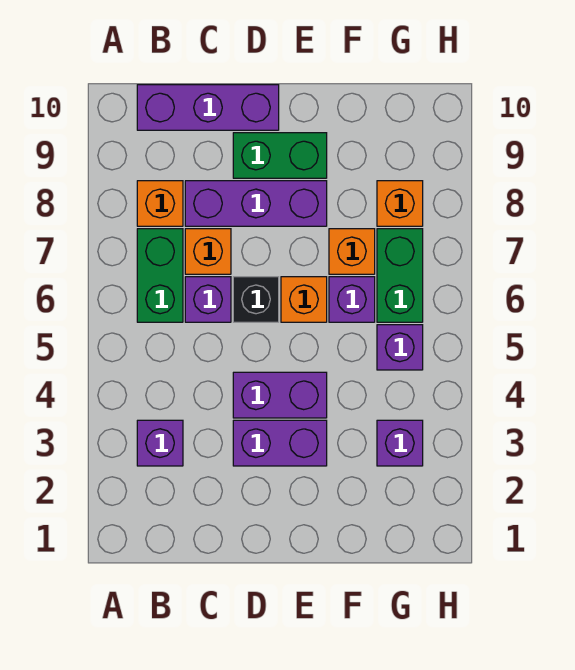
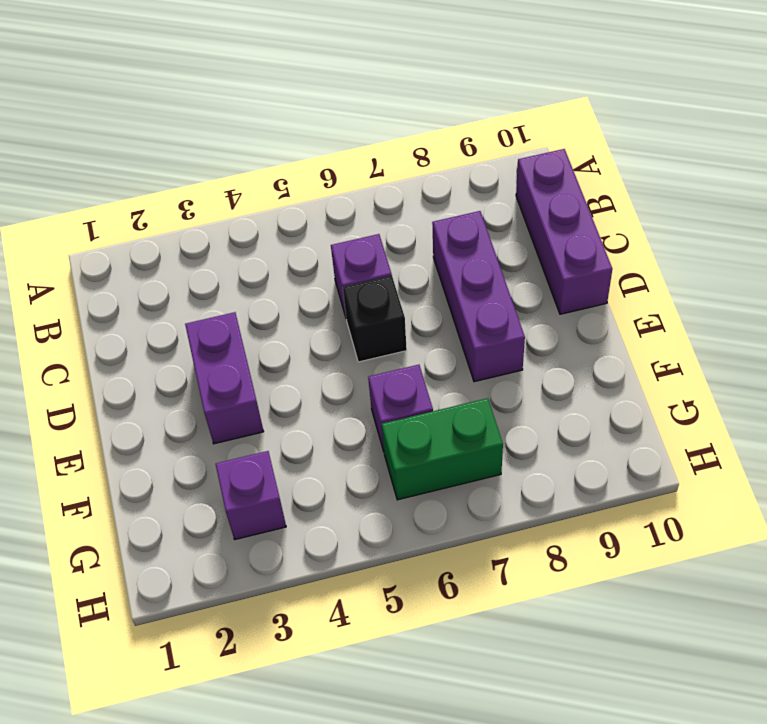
none -> purple 1x1 brick [137,420,183,466]
none -> green 1x2 brick [137,229,183,322]
none -> orange 1x1 brick [137,181,183,226]

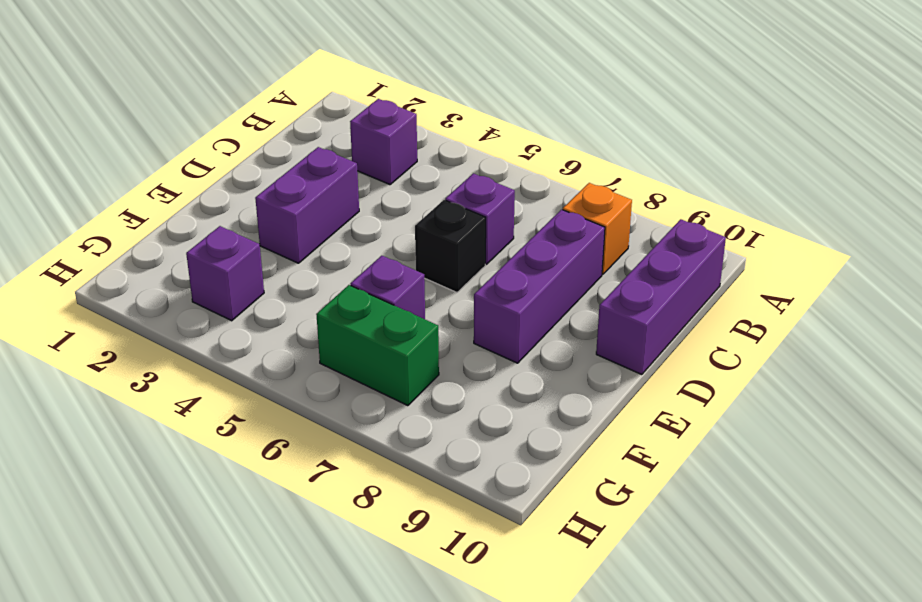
none -> green 1x2 brick [137,229,183,322]
none -> orange 1x1 brick [185,229,231,274]
none -> purple 1x2 brick [233,372,327,418]

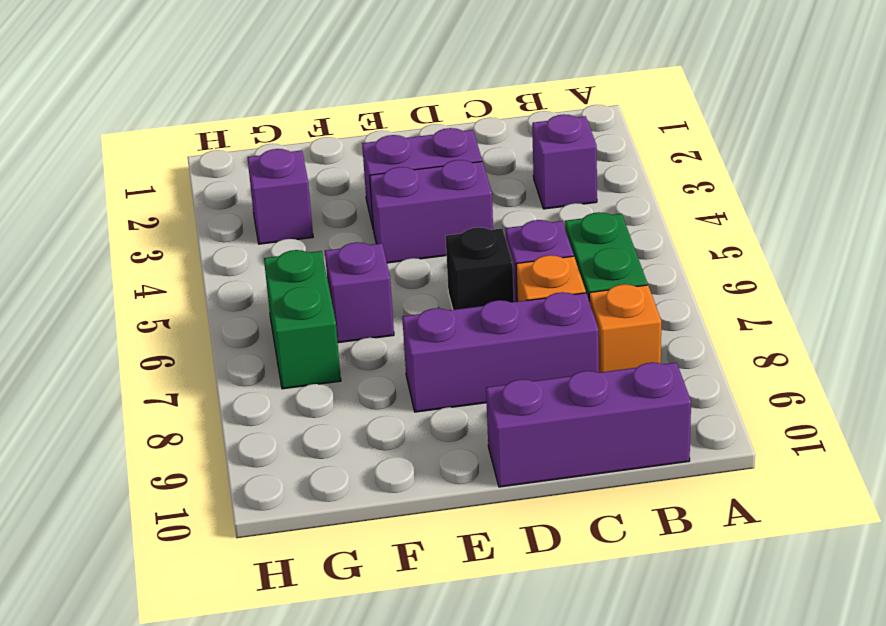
none -> green 1x2 brick [233,133,327,178]
none -> orange 1x1 brick [281,277,327,322]
none -> orange 1x1 brick [329,229,375,274]

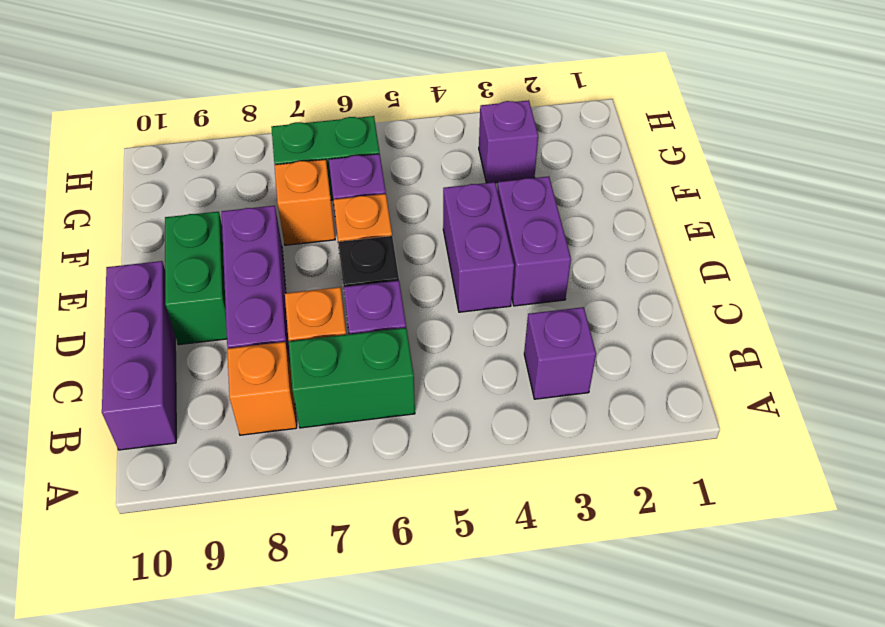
none -> purple 1x1 brick [377,325,423,370]
none -> orange 1x1 brick [377,181,423,226]

